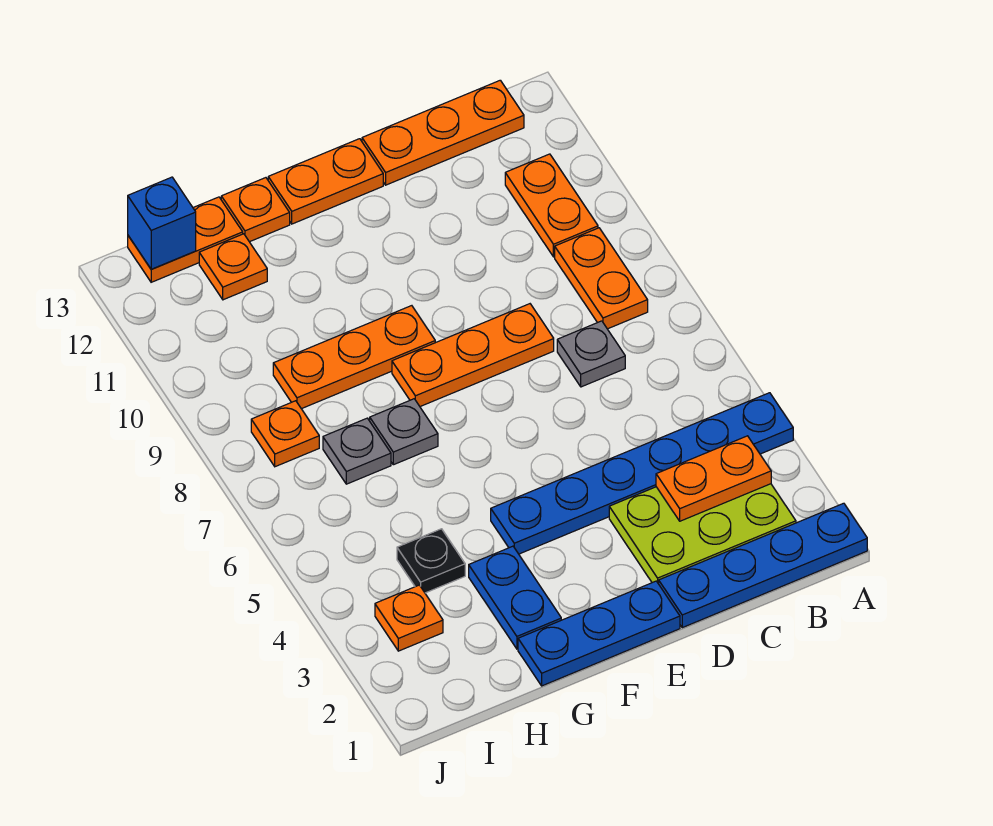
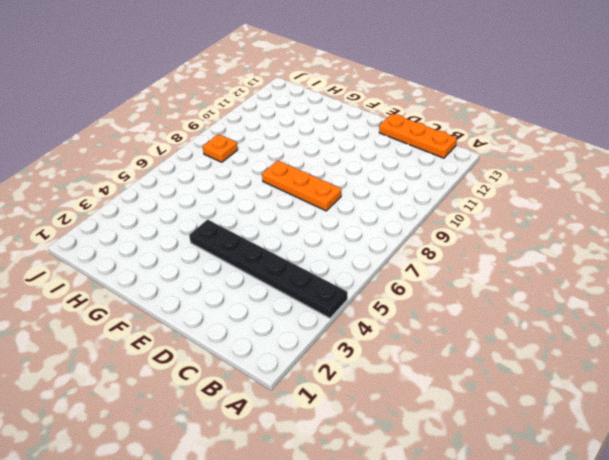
black 1x6 plate [189,220,347,318] -> blue 1x6 plate [491,393,793,554]
none -> blue 1x4 plate [659,503,867,628]
none -> lime 2x3 plate [609,484,796,584]
none -> orange 1x2 plate [555,228,648,329]

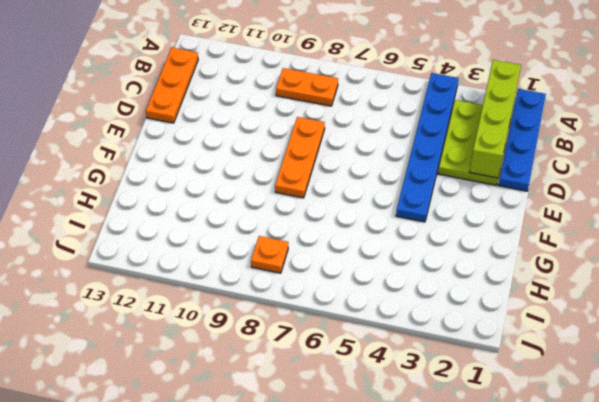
lime 1x4 brick [469,60,521,178] -> none
none -> orange 1x2 plate [505,154,598,257]
none -> grey 1x1 plate [557,321,625,387]
none -> blue 1x3 plate [518,581,680,686]

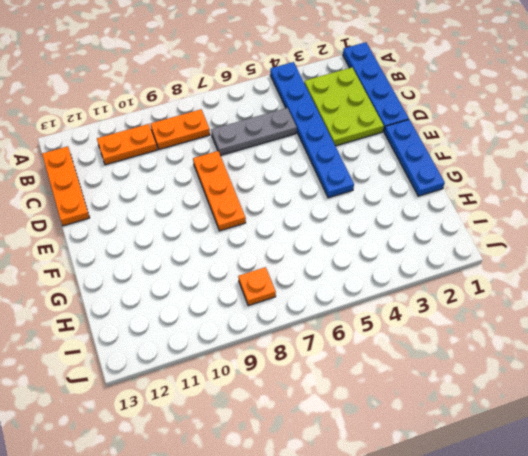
grey 1x3 plate [211,108,297,155] -> grey 1x1 plate [557,321,625,387]
none -> orange 1x2 plate [268,139,383,224]
none -> orange 1x3 plate [273,306,435,409]
none -> blue 1x2 plate [469,546,561,649]

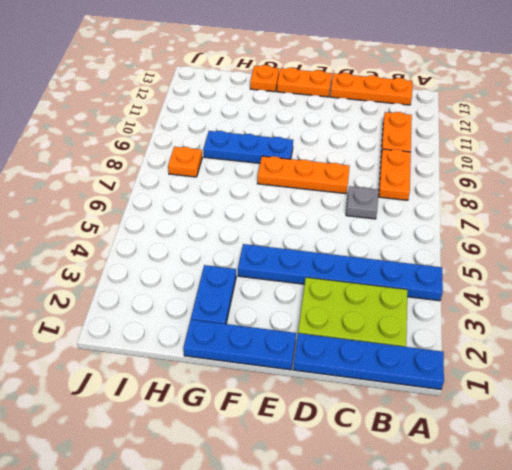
blue 1x3 plate [203,131,293,163] -> orange 1x3 plate [273,306,435,409]
none -> grey 1x1 plate [370,399,438,465]
none -> black 1x1 plate [397,529,465,593]
none -> grey 1x1 plate [323,418,391,484]

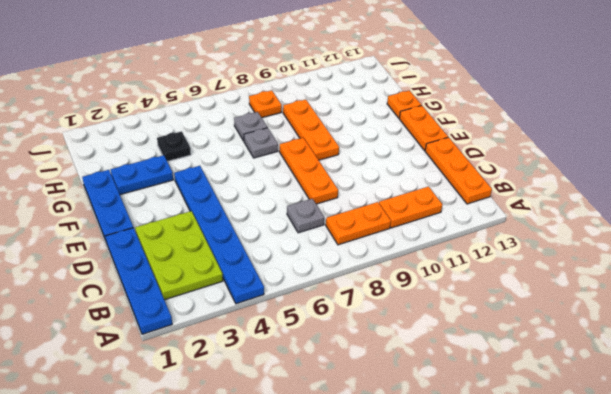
none -> orange 1x1 plate [199,234,267,300]
none -> orange 1x2 plate [128,197,243,282]
none -> orange 1x1 plate [375,585,443,651]

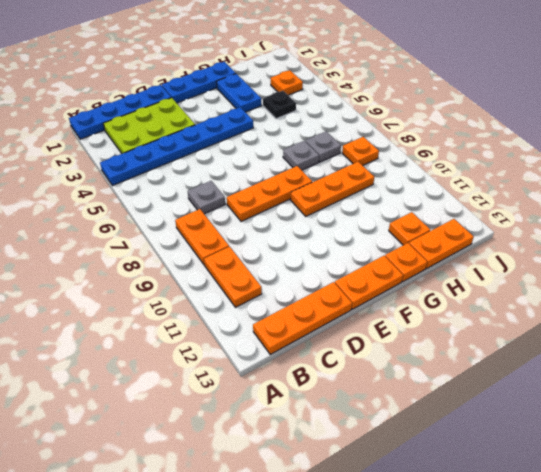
none -> orange 1x2 plate [656,436,771,521]
none -> blue 1x1 brick [128,177,196,269]

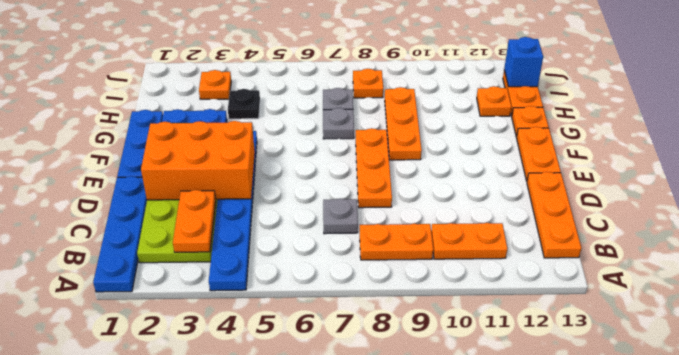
orange 2x3 brick [141,121,255,200] -> none

